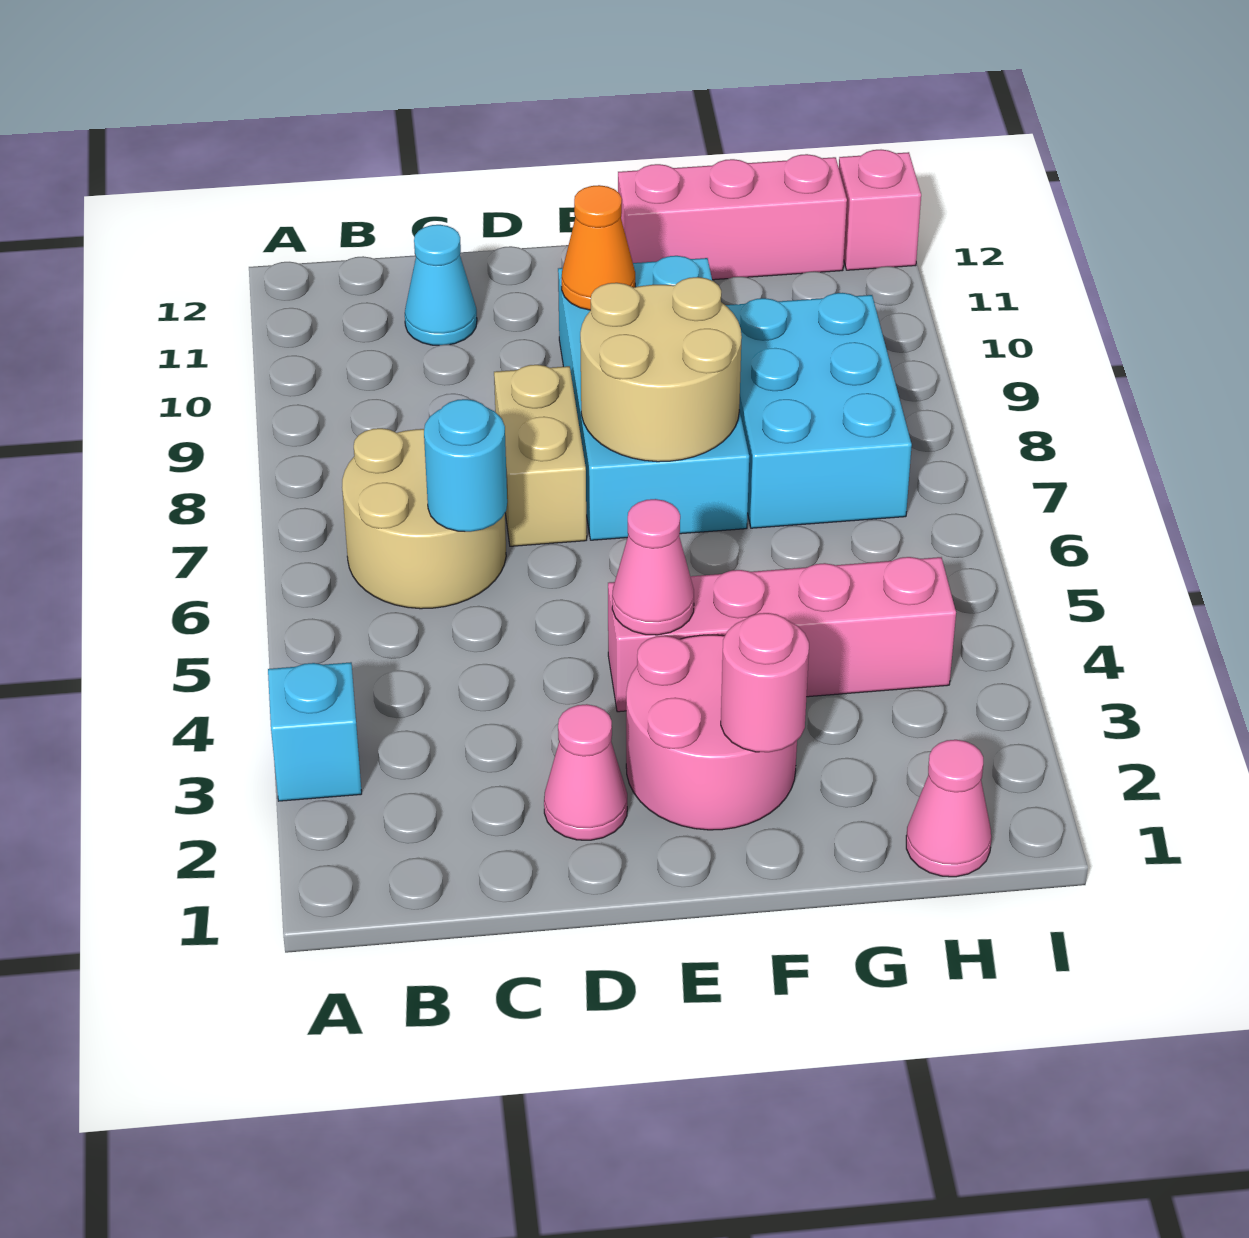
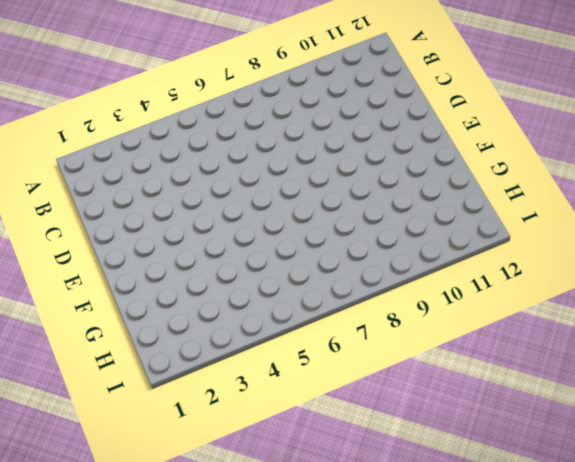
none -> cyan 1x1 brick [268,662,362,801]
none -> tan 2x2 round brick [342,428,506,609]
none -> cyan 1x1 cone [405,225,477,345]

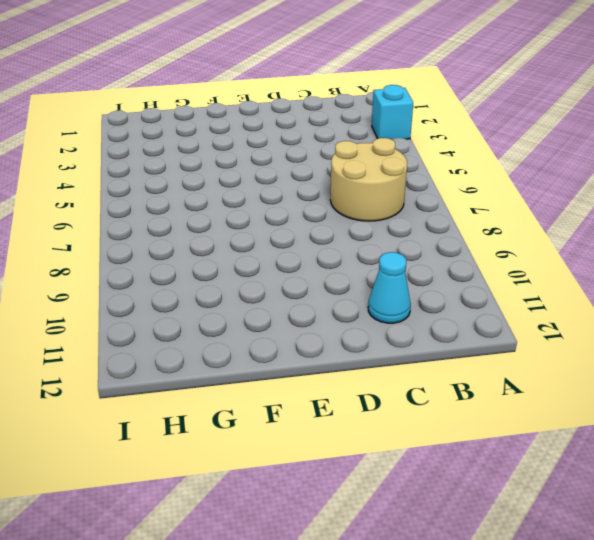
none -> pink 1x1 cone [544,704,627,840]
none -> tan 1x2 brick [494,365,587,546]
none -> pink 2x2 round brick [626,635,797,830]

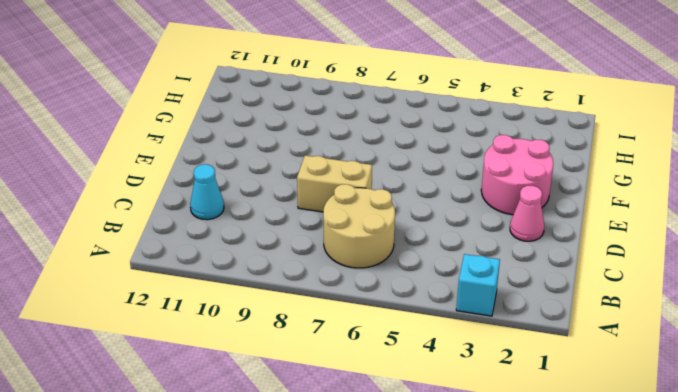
none -> pink 1x4 brick [608,557,956,712]
none -> cyan 2x4 brick [558,256,749,540]
none -> pink 1x3 brick [618,154,847,280]

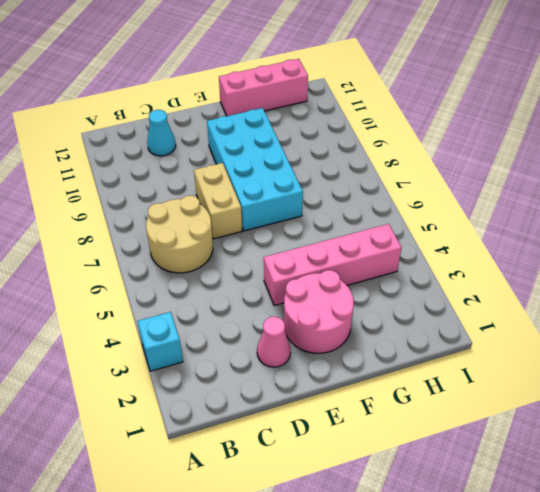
none -> cyan 2x3 brick [726,293,912,528]
none -> pink 1x1 cone [906,740,991,877]
none -> pink 1x1 brick [839,150,921,270]

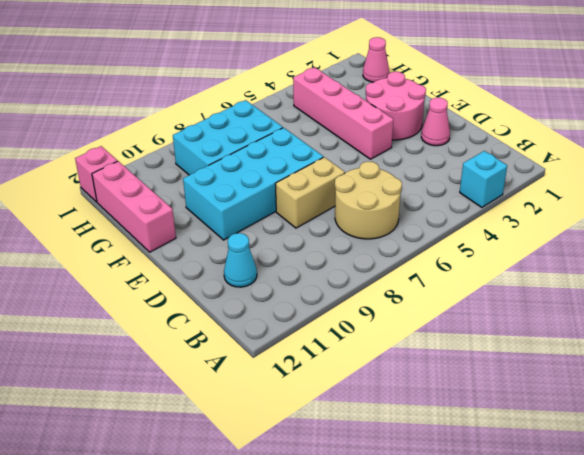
none -> cyan 1x1 round brick [424,399,507,532]
none -> pink 1x1 cone [612,499,694,635]
none -> tan 2x2 round brick [580,277,742,462]

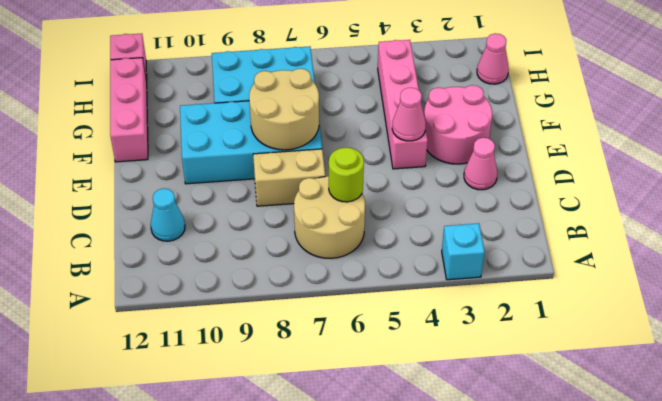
lime 1x1 round brick [329,148,364,202] -> cyan 1x1 round brick [424,399,507,532]
none -> orange 1x1 cone [562,185,635,310]
none -> pink 1x1 round brick [721,613,809,752]

